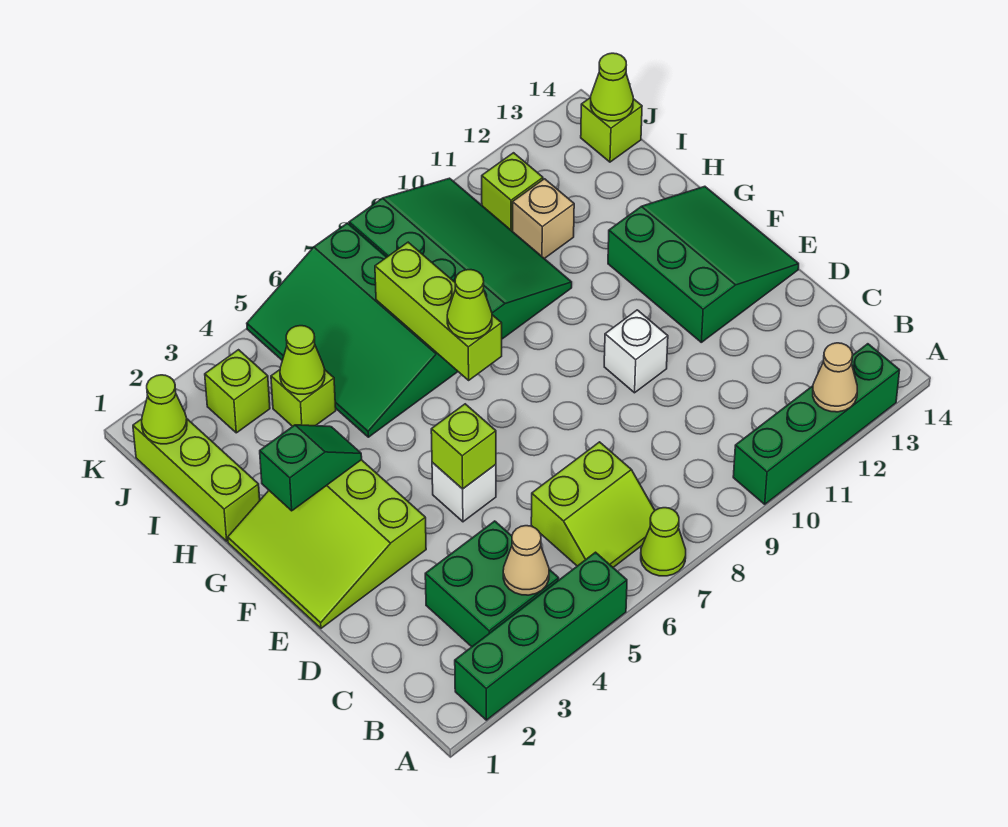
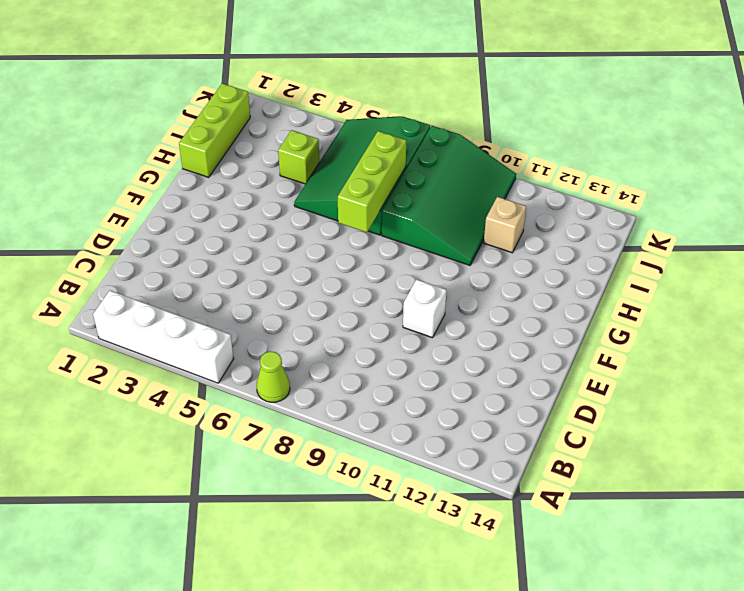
white 1x4 brick [93,291,234,383] -> green 1x4 brick [455,552,627,720]
none -> green 1x4 brick [733,344,900,504]
none -> green 2x2 brick [425,521,559,647]
none -> lime 2x2 slope [531,442,655,567]

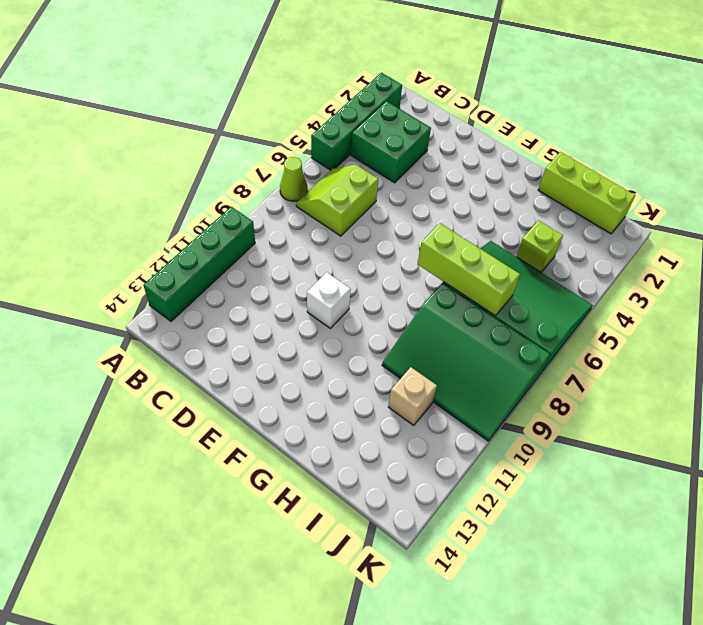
none -> lime 3x3 slope [228,460,426,628]
none -> white 1x1 brick [432,463,496,522]
none -> green 3x3 slope [608,186,799,342]

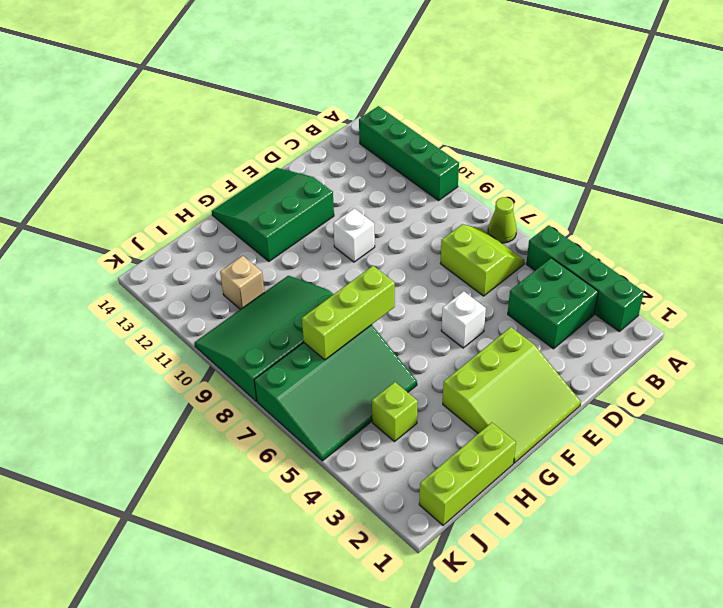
none -> lime 1x1 brick [205,350,270,433]
none -> lime 1x1 brick [482,153,543,232]
none -> lime 1x1 brick [581,98,642,162]

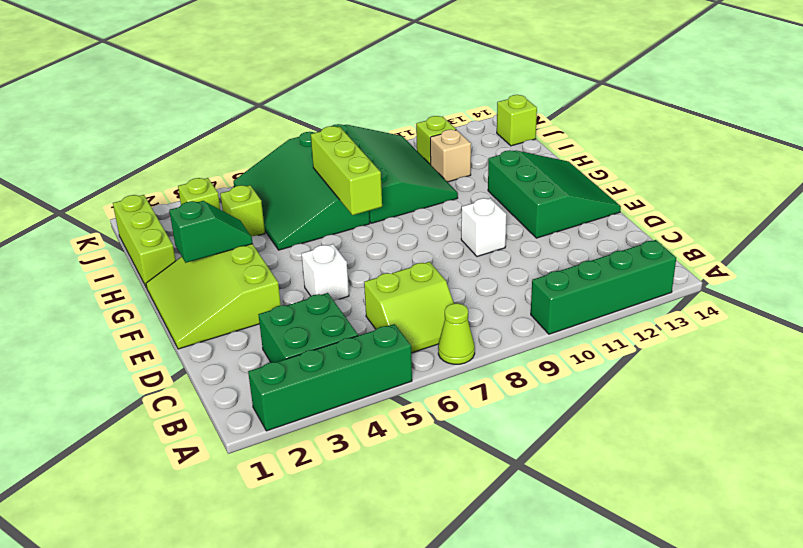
none -> tan 1x1 cone [813,343,857,412]
none -> tan 1x1 cone [503,526,549,595]
none -> lime 1x1 brick [431,404,496,489]

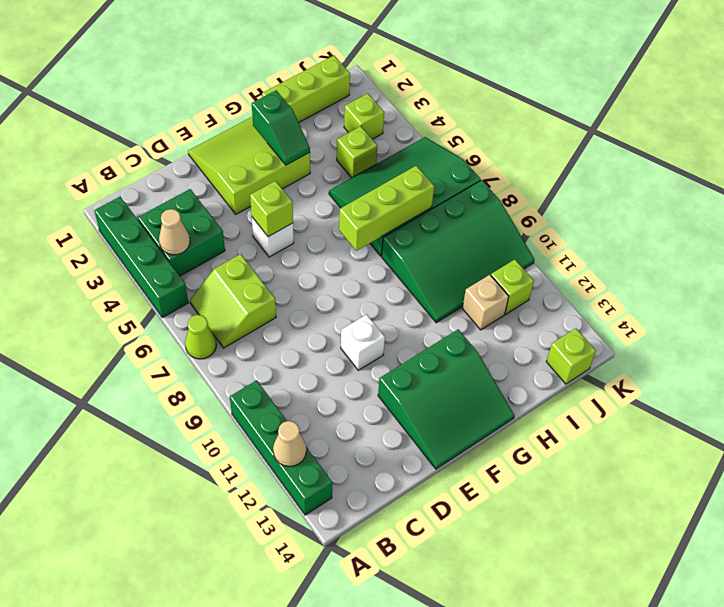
none -> lime 1x1 cone [280,326,325,394]
none -> lime 1x1 cone [142,375,187,444]
none -> lime 1x1 cone [591,53,633,121]

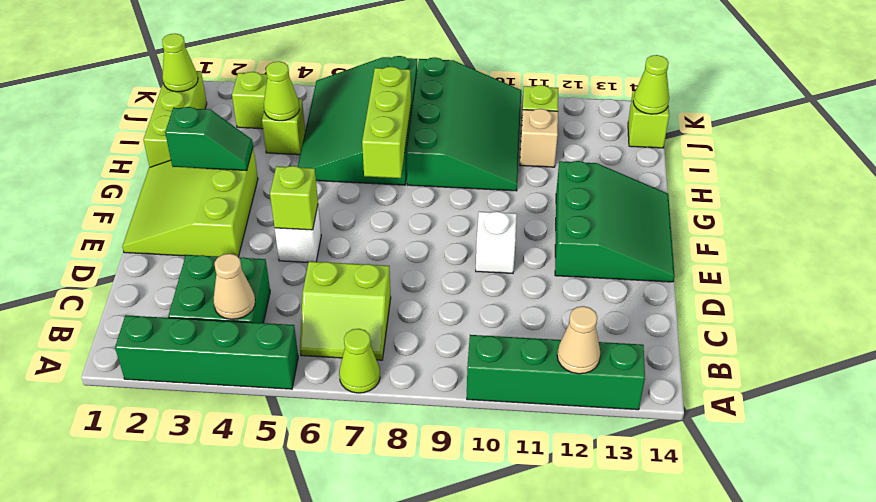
none -> lime 1x1 cone [447,270,492,339]

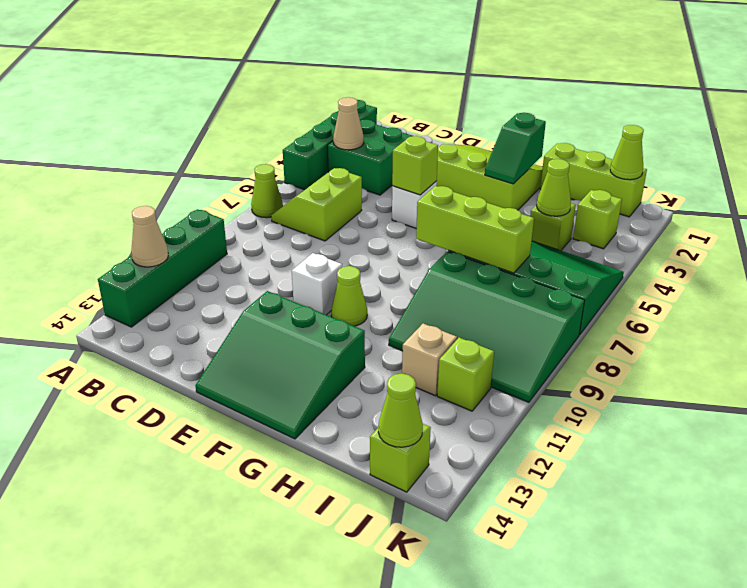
lime 1x1 cone [331,266,367,326] -> lime 1x1 cone moved to [447,270,492,339]

